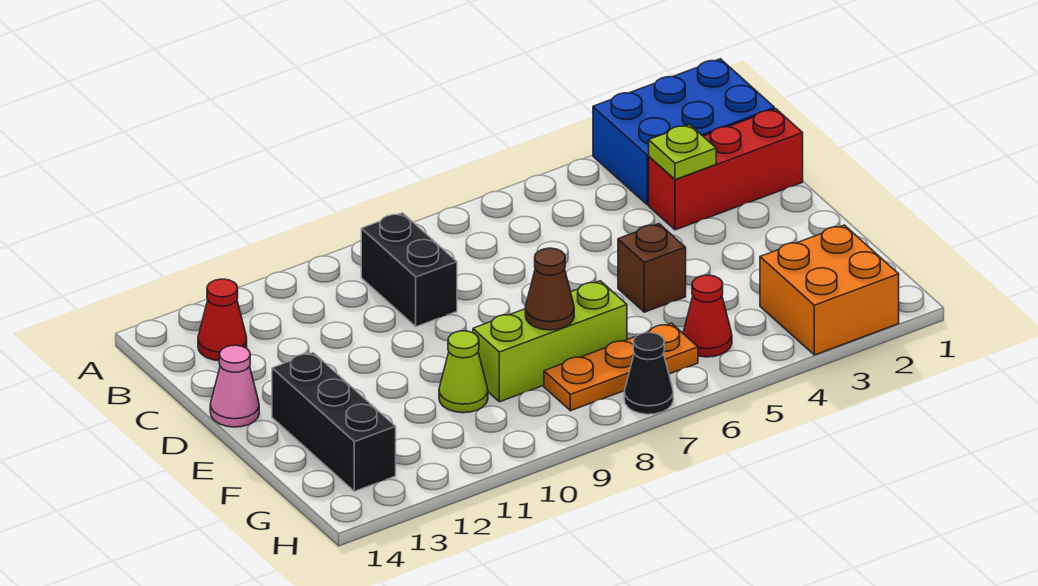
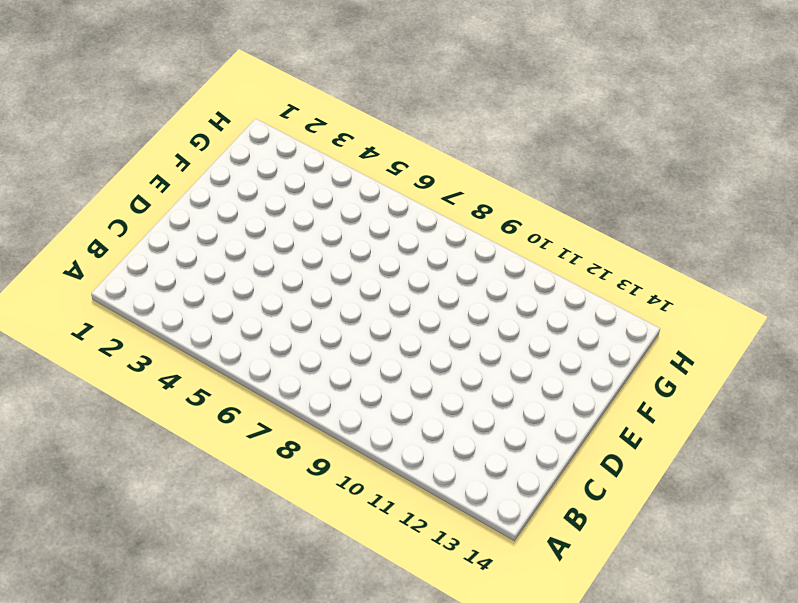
none -> blue 2x3 brick [593,59,775,205]
none -> black 1x2 brick [361,213,457,327]
none -> red 1x1 cone [198,279,247,361]

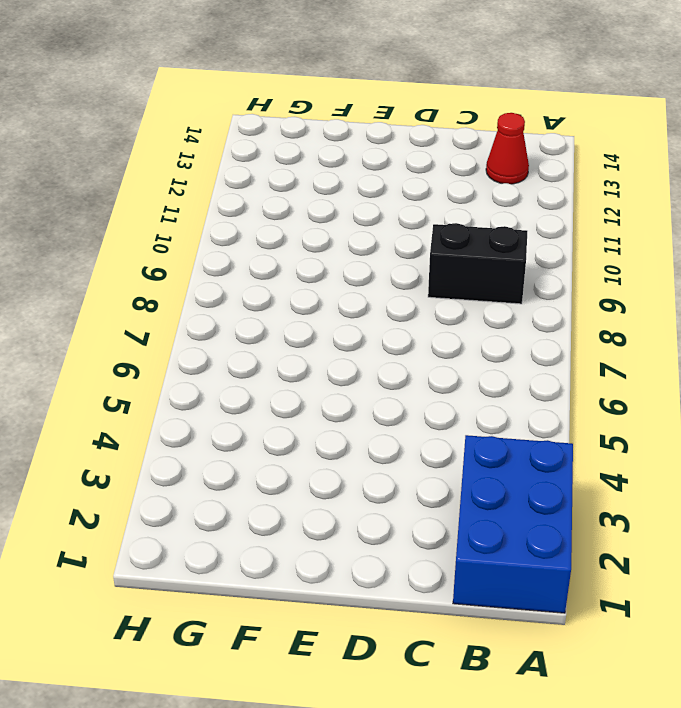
none -> red 1x3 brick [649,109,803,230]
none -> pink 1x1 cone [210,345,259,427]
none -> brown 1x1 brick [618,224,686,312]

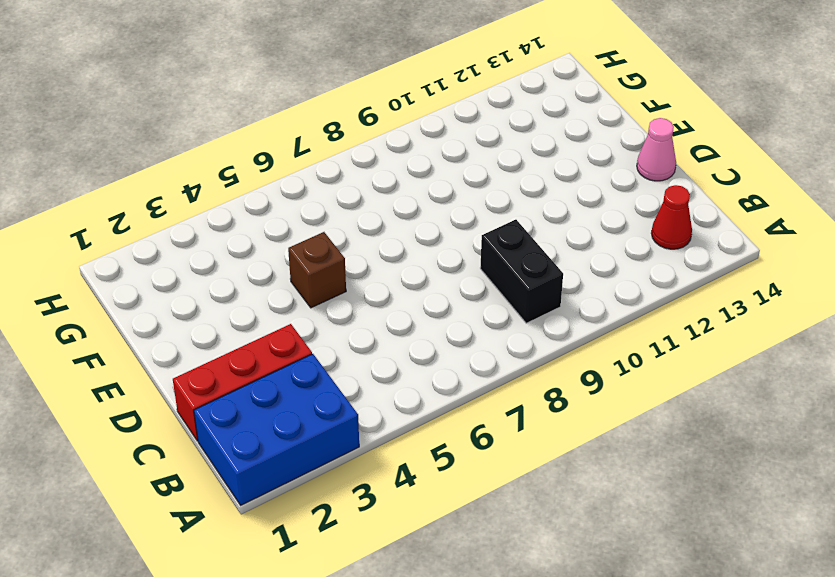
none -> black 1x3 brick [272,353,396,491]
none -> lime 1x3 brick [473,281,627,402]
none -> lime 1x1 cone [439,331,488,413]

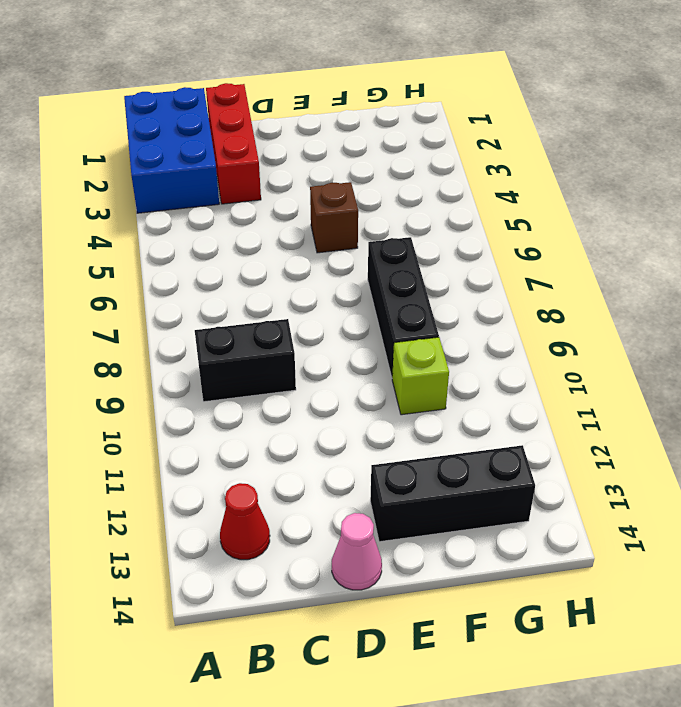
black 1x3 brick [368,237,439,377] -> lime 1x3 brick [473,281,627,402]
lime 1x1 brick [392,337,449,415] -> lime 1x1 cone [439,331,488,413]
none -> orange 2x2 brick [760,225,899,355]
none -> red 1x1 cone [683,275,732,357]
none -> orange 1x3 plate [544,323,698,411]

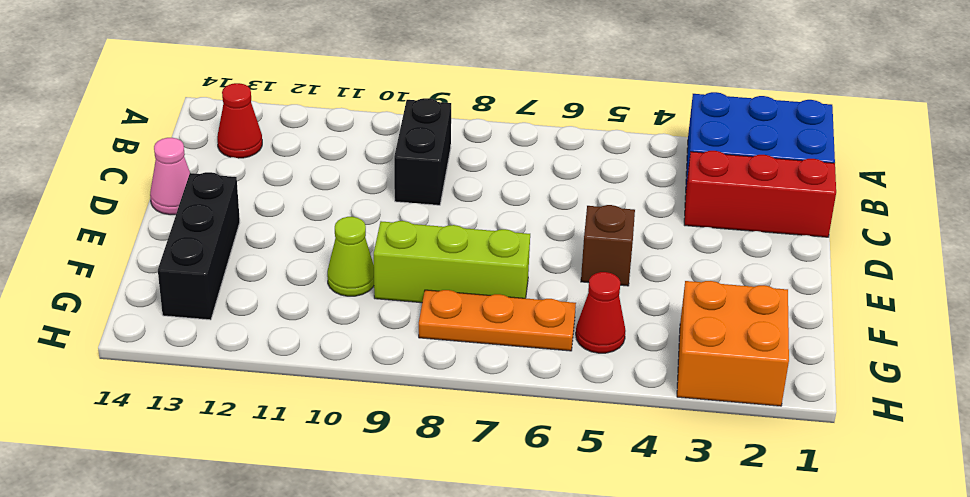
none -> black 1x1 cone [624,332,673,414]
none -> lime 1x1 plate [649,124,716,180]
none -> brown 1x1 cone [525,248,574,330]

